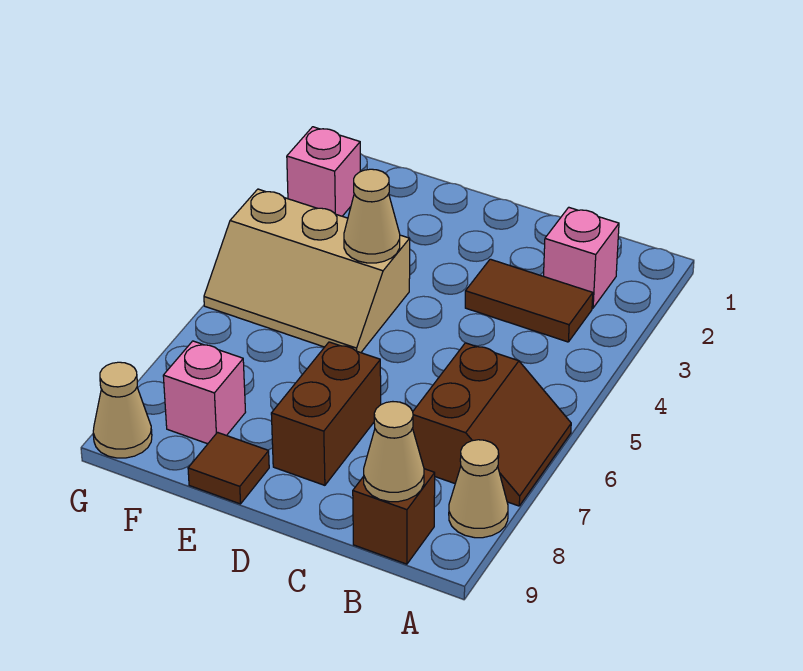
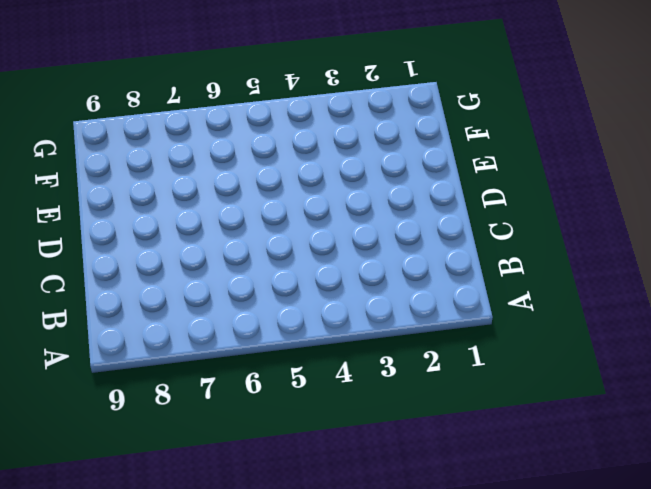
none -> brown 2x2 slope [413,343,571,506]
none -> tan 1x1 cone [449,440,508,538]
none -> pink 1x1 brick [544,207,619,308]

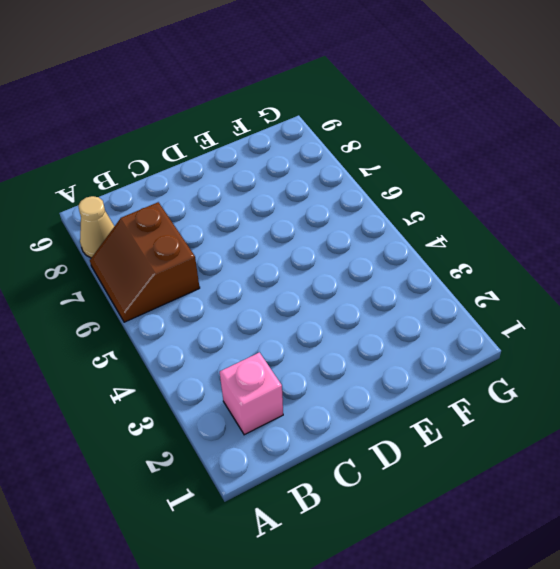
none -> brown 1x2 tile [465,259,593,342]
none -> brown 1x1 brick [353,469,435,564]
none -> brown 1x2 brick [271,342,381,485]

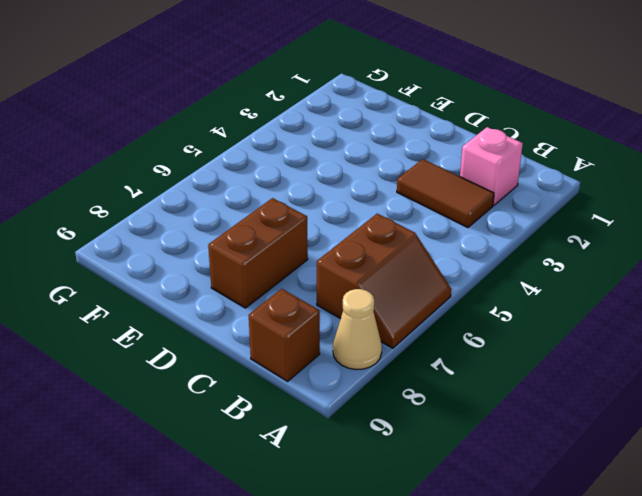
none -> tan 2x3 slope [204,189,410,353]
none -> brown 1x1 tile [188,432,269,504]
none -> pink 1x1 brick [163,341,245,444]

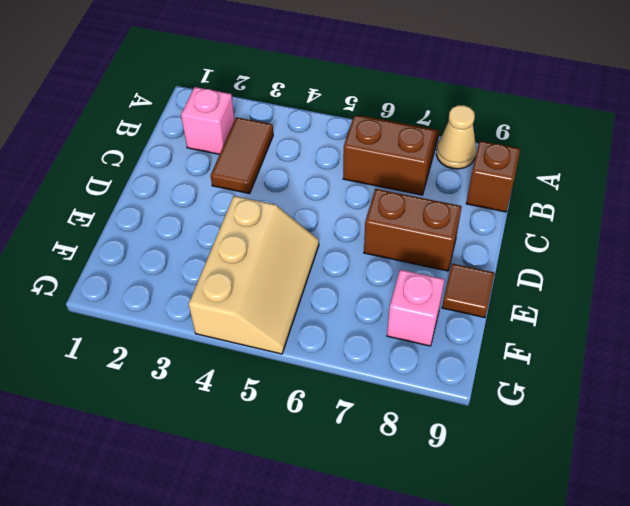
none -> pink 1x1 brick [287,127,360,216]
none -> tan 1x1 cone [93,362,152,458]
none -> tan 1x1 cone [364,402,424,502]

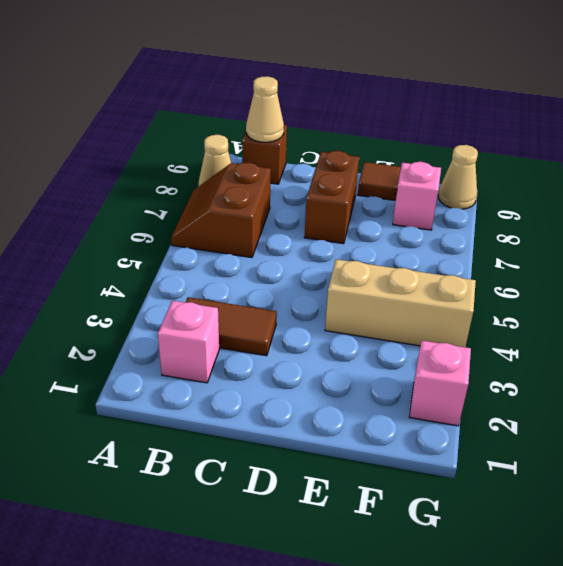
none -> tan 1x1 cone [344,169,400,263]

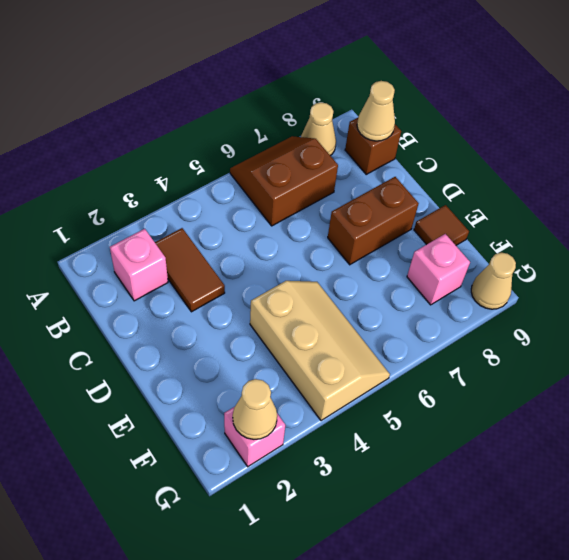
tan 1x1 cone [233,379,277,439] -> tan 1x1 cone moved to [344,169,400,263]

